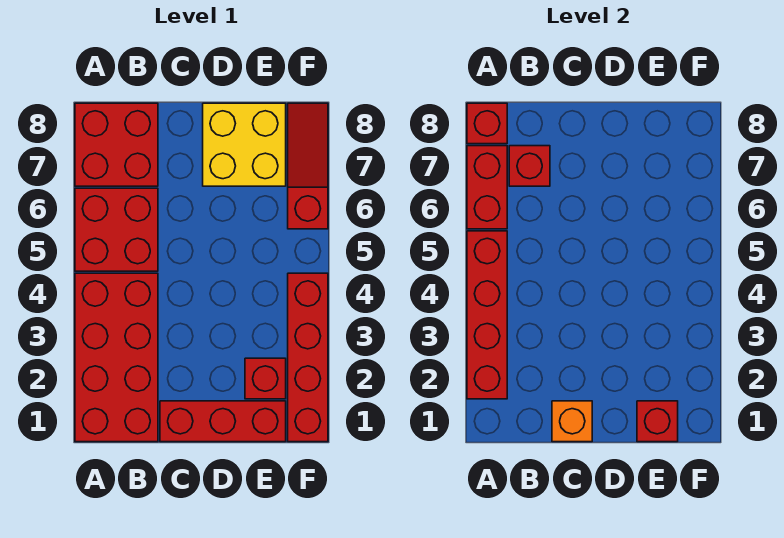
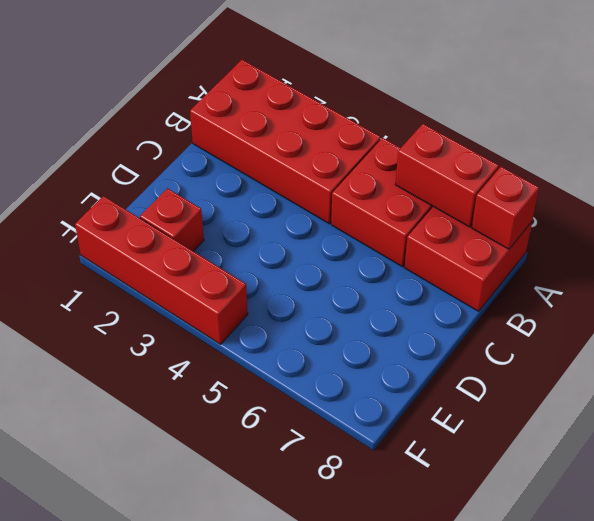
none -> red 1x3 brick [160,401,286,442]
none -> yellow 2x2 brick [203,103,286,186]
none -> red 1x3 slope [288,103,328,229]

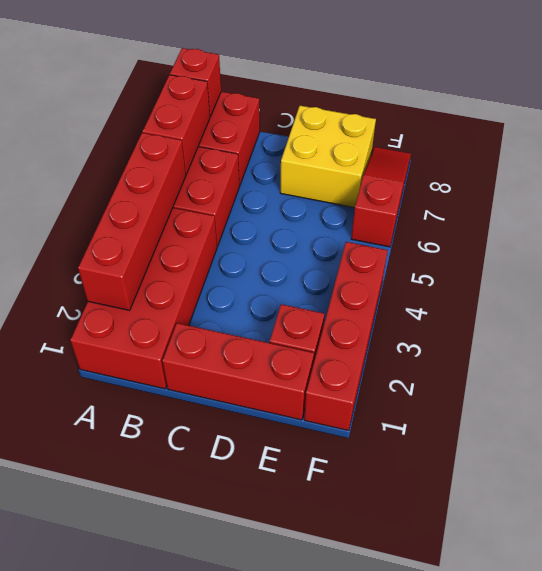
none -> red 1x1 brick [509,146,550,186]
none -> orange 1x1 brick [552,401,592,442]
none -> red 1x1 brick [637,401,678,442]

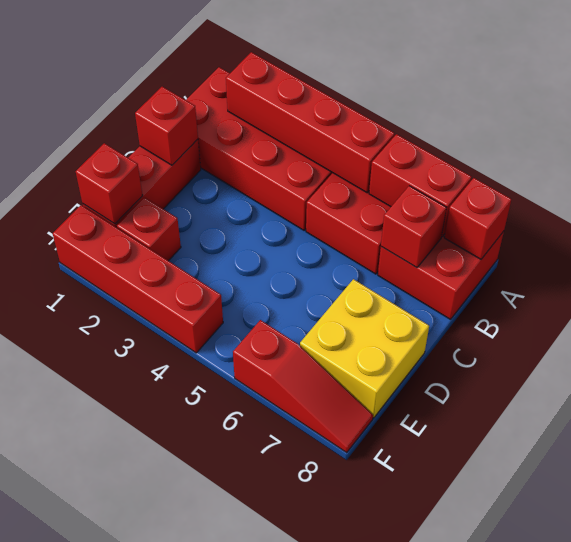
red 1x1 brick [135,87,198,165] -> orange 1x1 brick [552,401,592,442]

